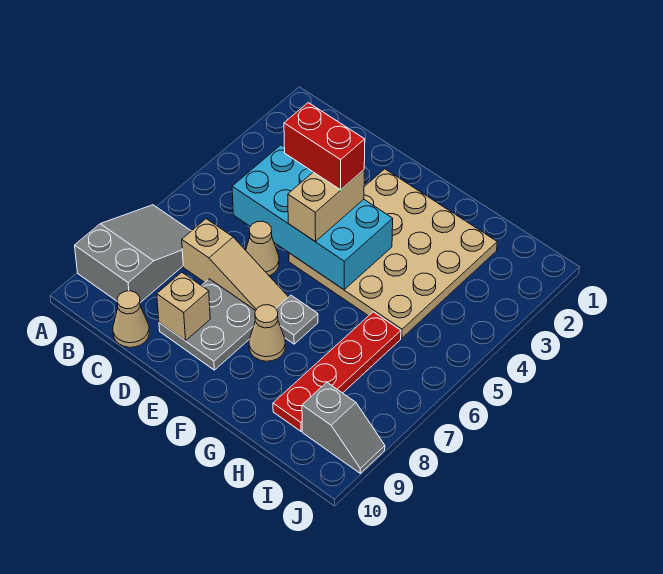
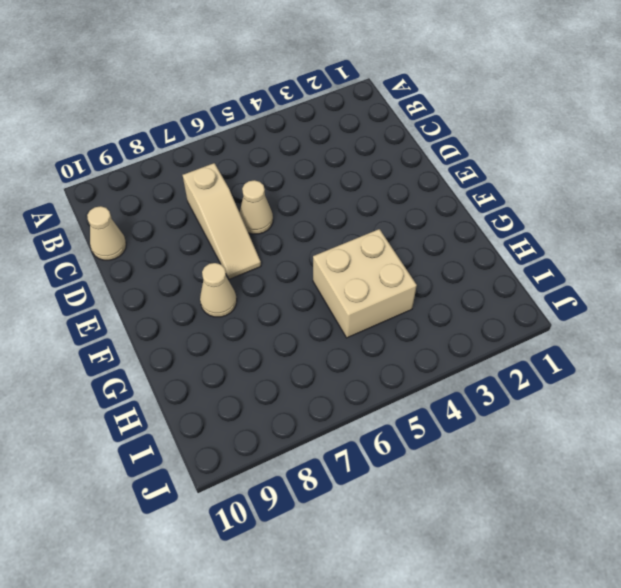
tan 2x2 brick [313,229,417,338] -> tan 4x4 plate [289,169,497,338]
none -> grey 2x3 slope [75,205,191,303]
none -> grey 2x2 plate [159,279,255,370]
none -> grey 1x1 plate [276,295,318,344]

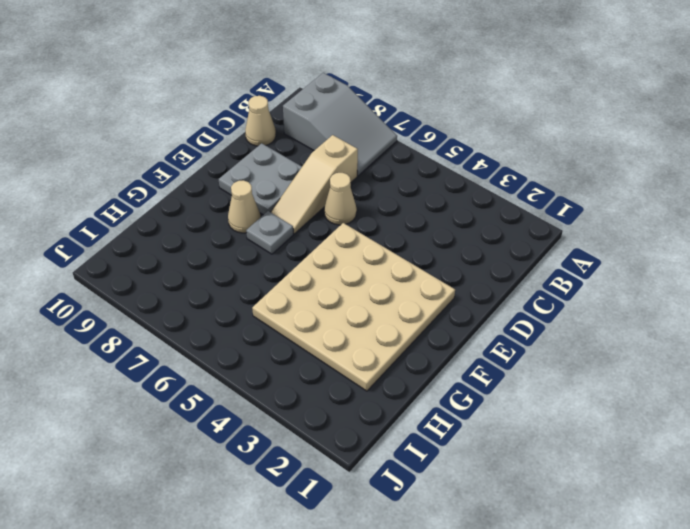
none -> red 1x4 plate [273,312,401,431]
none -> grey 1x2 slope [302,383,385,473]
none -> cyan 2x4 brick [232,145,393,290]

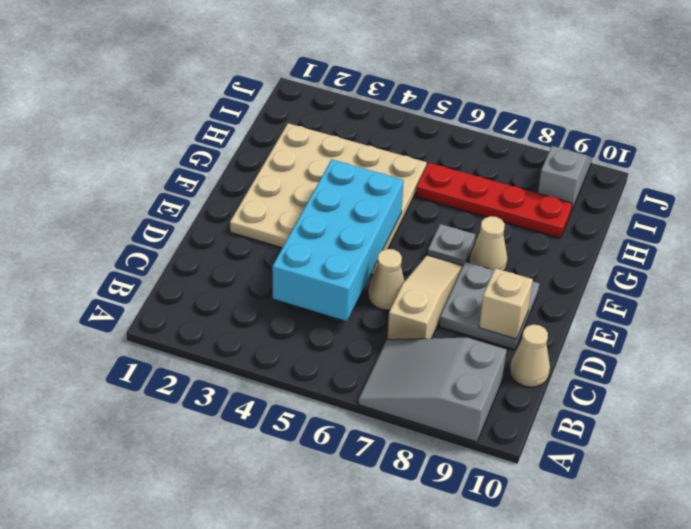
none -> tan 1x2 brick [288,170,364,241]
none -> red 1x2 brick [284,103,365,190]

